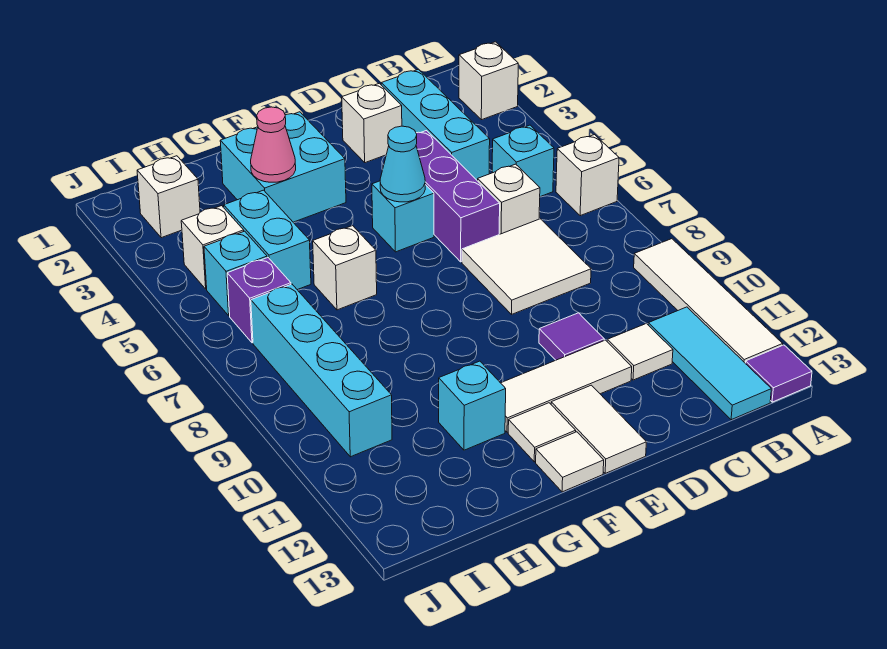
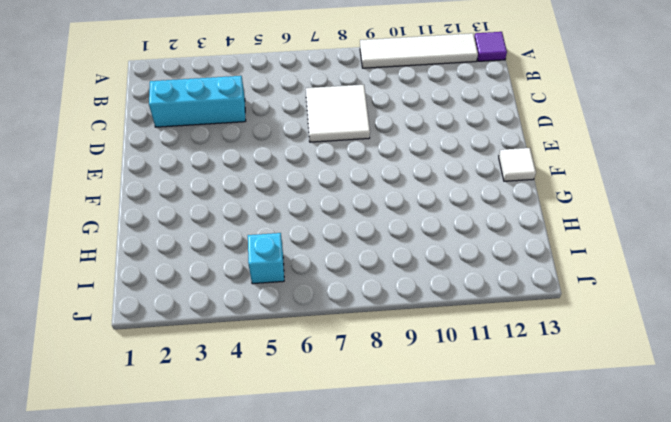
none -> white 1x1 brick [459,42,518,120]
none -> white 1x1 brick [556,135,619,216]
none -> cyan 1x1 brick [492,125,554,197]

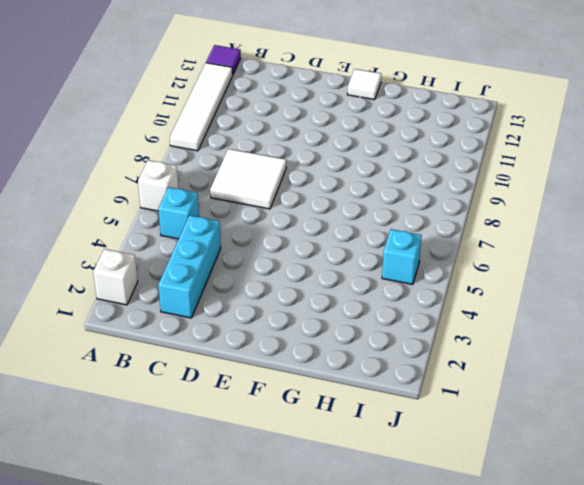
none -> cyan 1x3 tile [648,307,771,420]
none -> white 1x1 brick [478,164,540,234]
none -> white 1x1 tile [607,323,673,380]

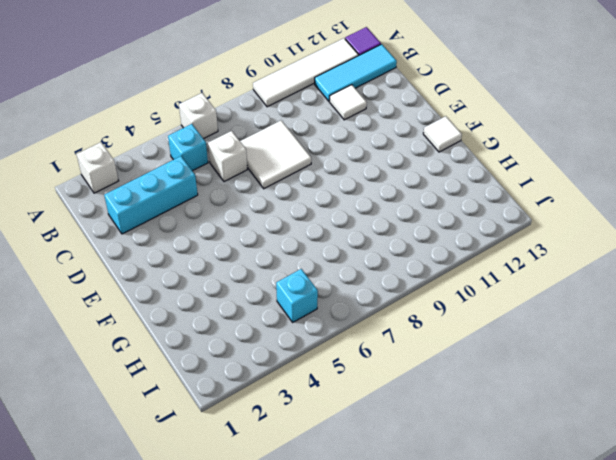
none -> white 1x1 brick [342,83,402,163]
none -> purple 1x3 brick [416,131,500,262]
none -> purple 1x1 tile [539,313,604,360]

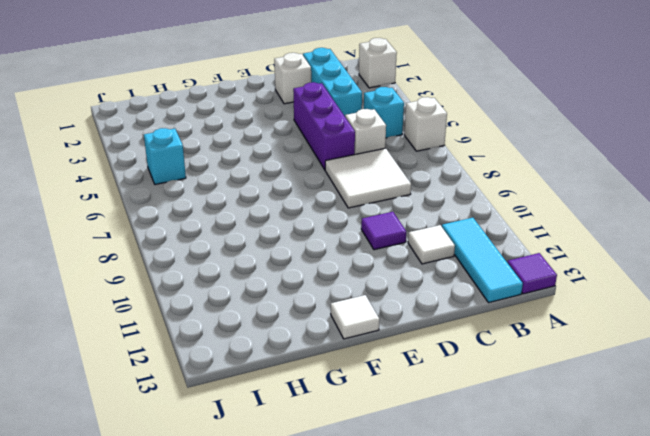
none -> white 1x4 tile [634,239,783,363]
none -> white 1x3 tile [501,340,632,432]
none -> cyan 1x1 brick [372,181,434,252]

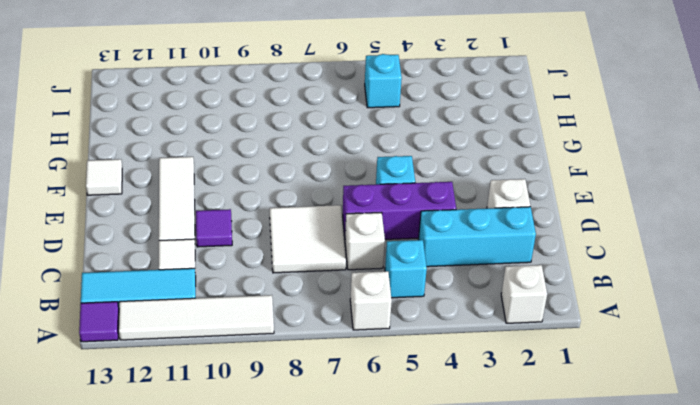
none -> white 1x2 tile [551,385,646,473]
none -> cyan 2x2 brick [220,112,346,222]
none -> white 1x1 tile [508,403,576,462]

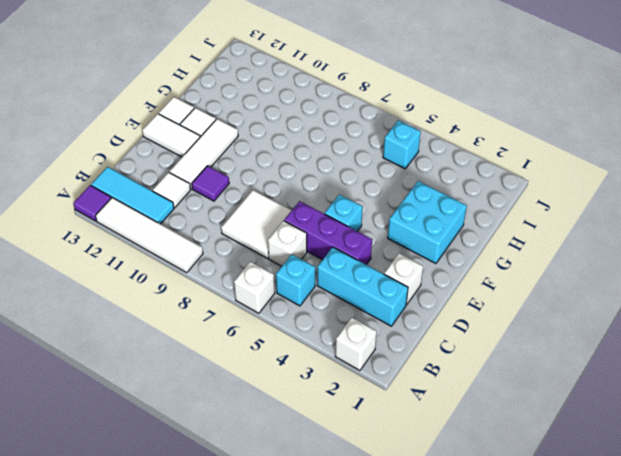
none -> white 1x1 brick [313,226,377,310]
none -> cyan 1x1 brick [439,361,506,450]
none -> cyan 1x2 brick [224,190,311,290]

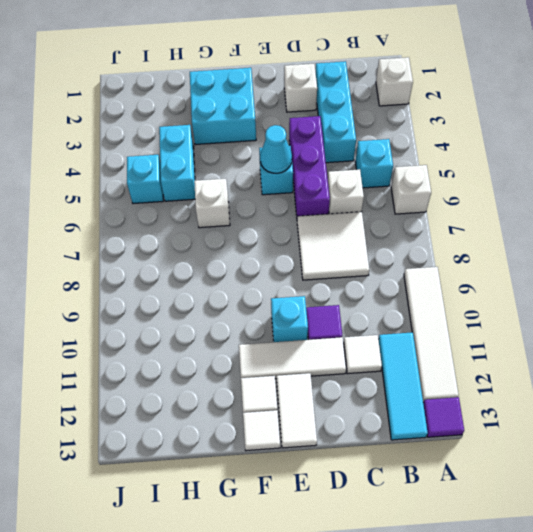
cyan 1x1 brick [271,296,308,342] -> cyan 1x1 brick moved to [439,361,506,450]
none -> white 1x1 brick [137,156,200,238]
none -> white 1x1 brick [181,206,244,289]
none -> purple 1x1 brick [227,258,291,343]

